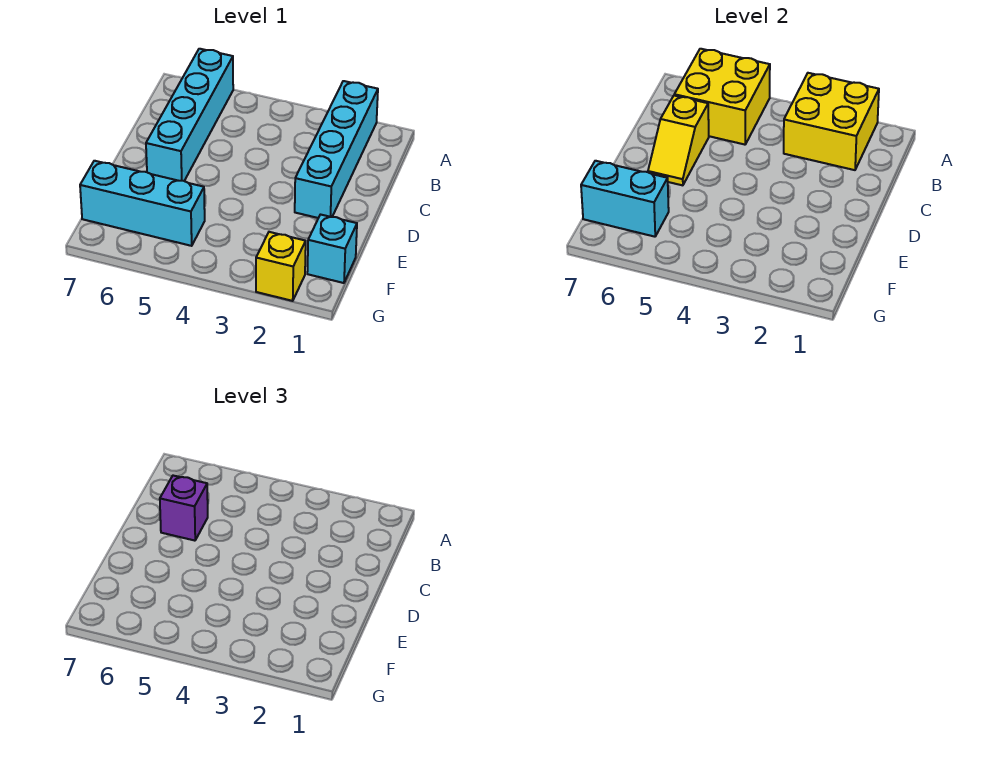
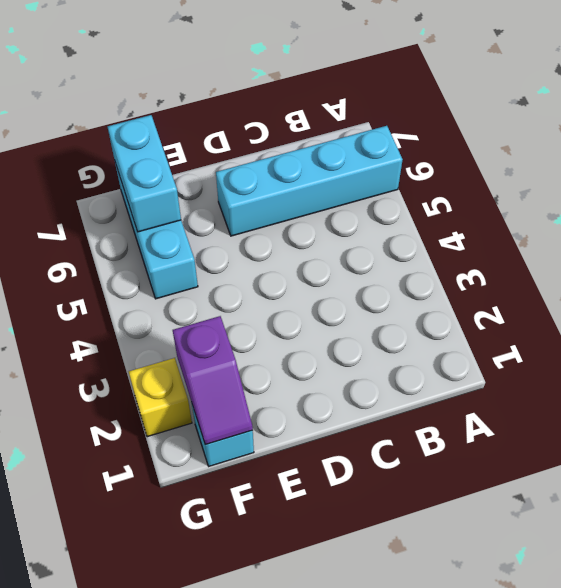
purple 1x2 slope [173,316,253,445] -> none
none -> cyan 1x4 brick [295,81,378,218]
none -> yellow 2x2 brick [784,73,879,170]

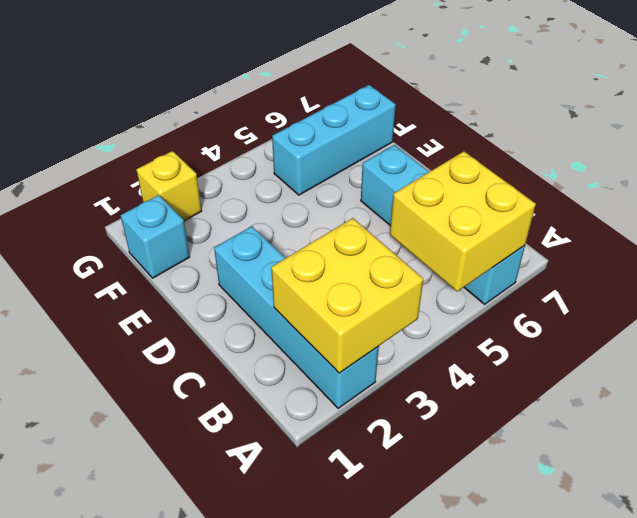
none -> yellow 1x2 slope [648,96,709,185]
none -> cyan 1x2 brick [581,161,669,237]

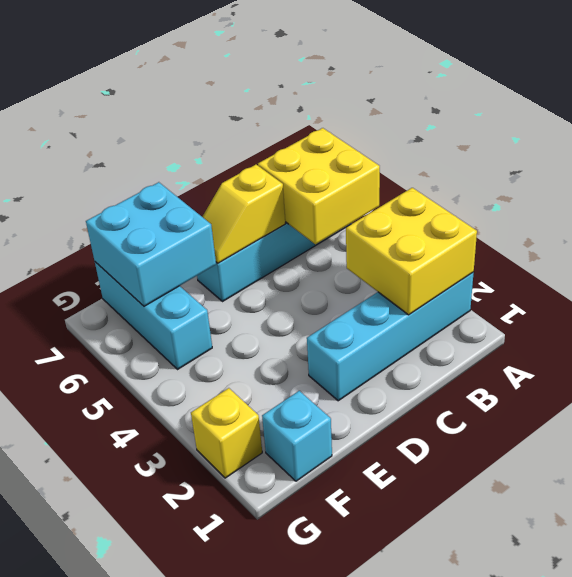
cyan 2x2 brick [86,182,216,306] -> cyan 1x2 brick [581,161,669,237]
none -> purple 1x1 brick [160,476,208,541]

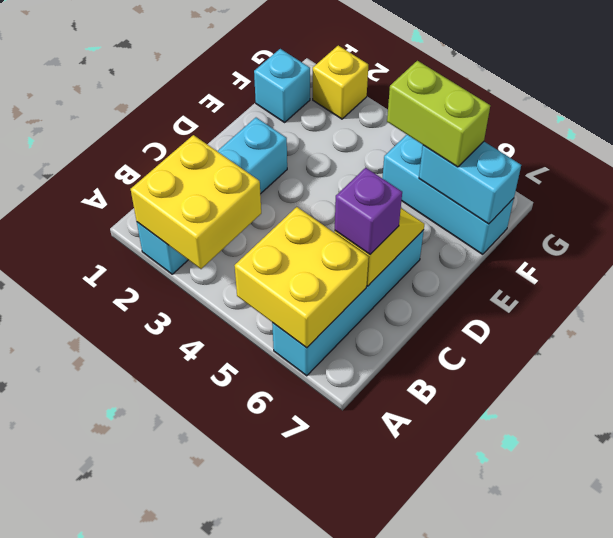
lime 1x2 brick [387,61,490,167] -> none

